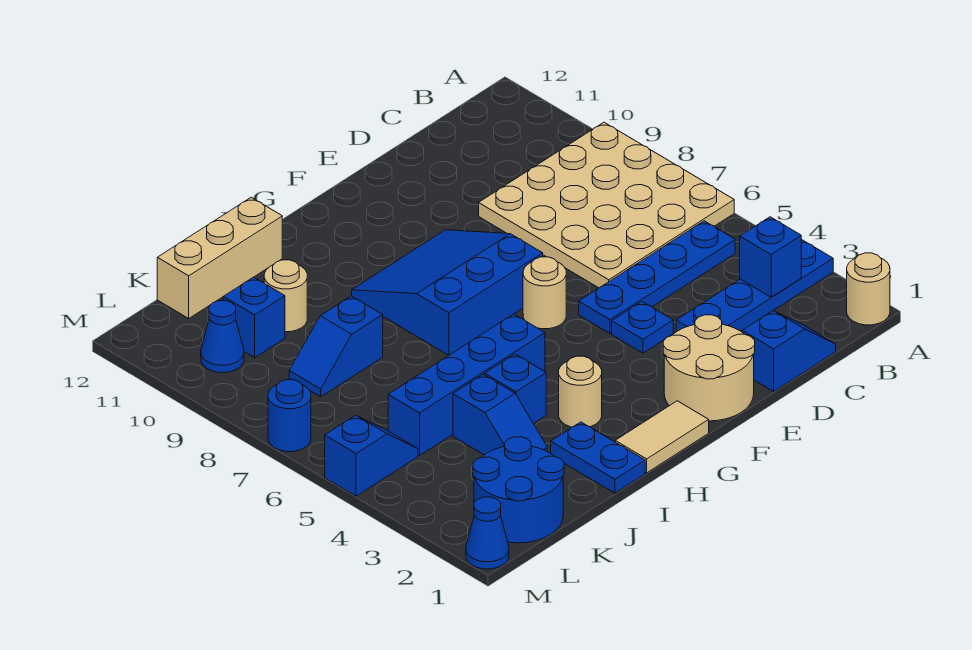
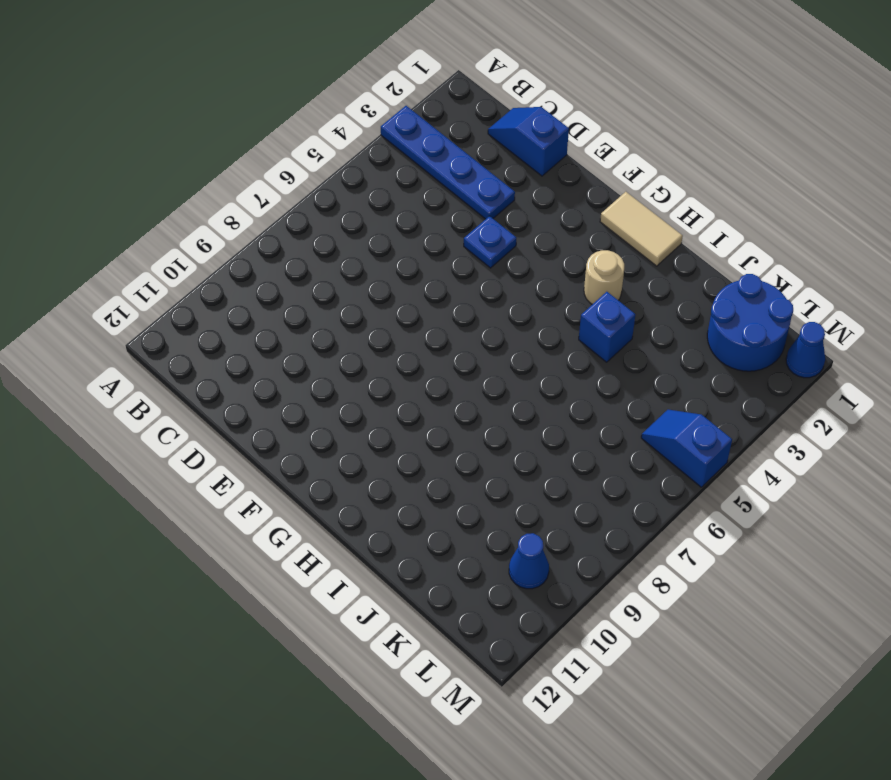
none -> tan 1x1 round brick [847,253,890,325]
none -> tan 4x4 plate [479,122,734,288]
none -> blue 1x4 plate [579,221,735,333]

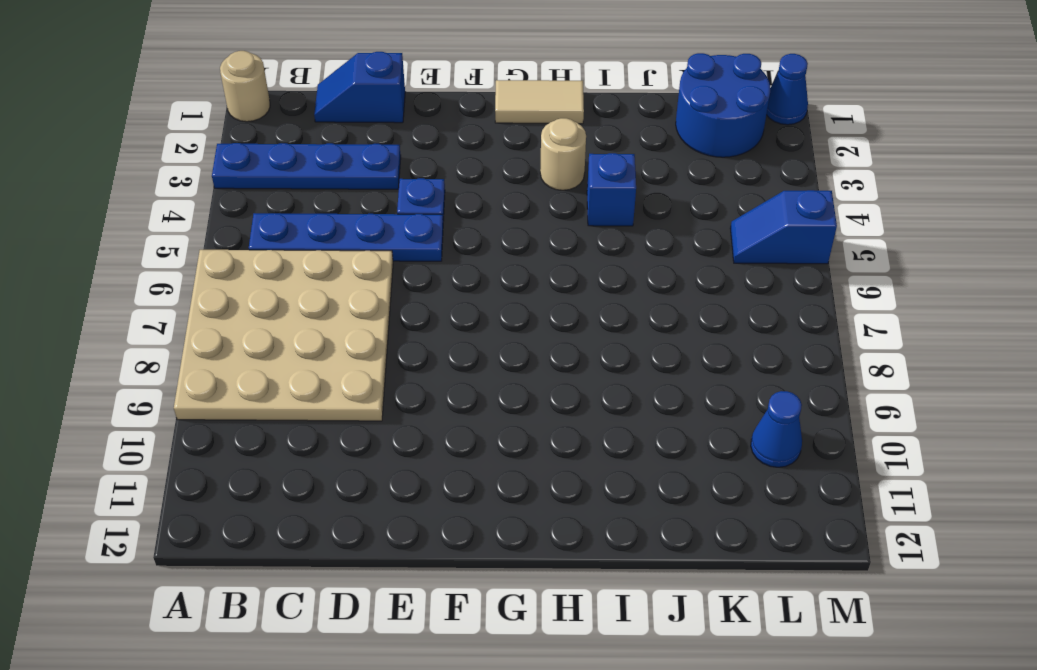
none -> tan 2x2 round brick [663,315,755,421]
none -> tan 1x1 round brick [523,257,566,329]
none -> blue 3x3 slope [352,230,543,355]

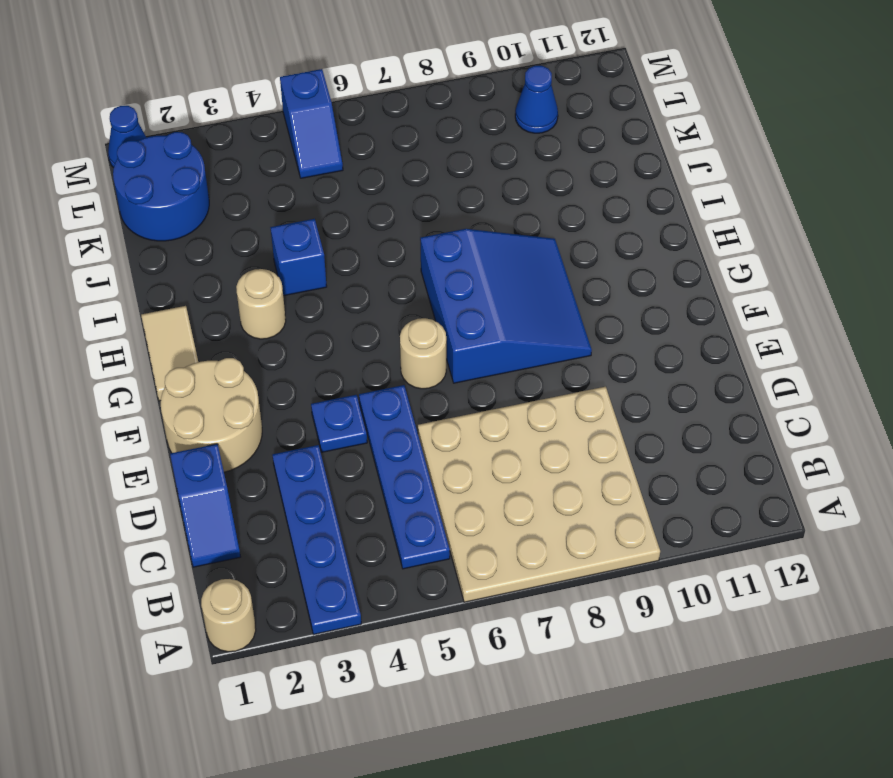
none -> blue 1x4 brick [388,314,545,456]
none -> blue 1x2 plate [551,422,645,493]
none -> tan 1x3 brick [157,198,282,318]

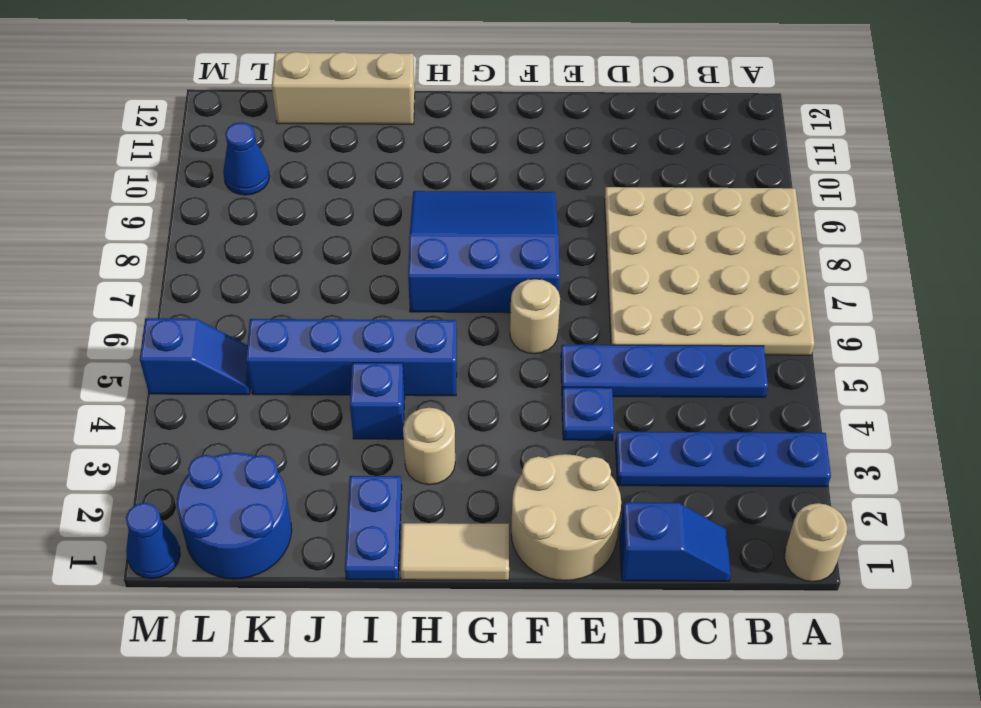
none -> blue 1x2 slope [453,374,547,455]
none -> blue 1x2 slope [289,296,383,397]
none -> tan 1x1 round brick [264,260,307,332]

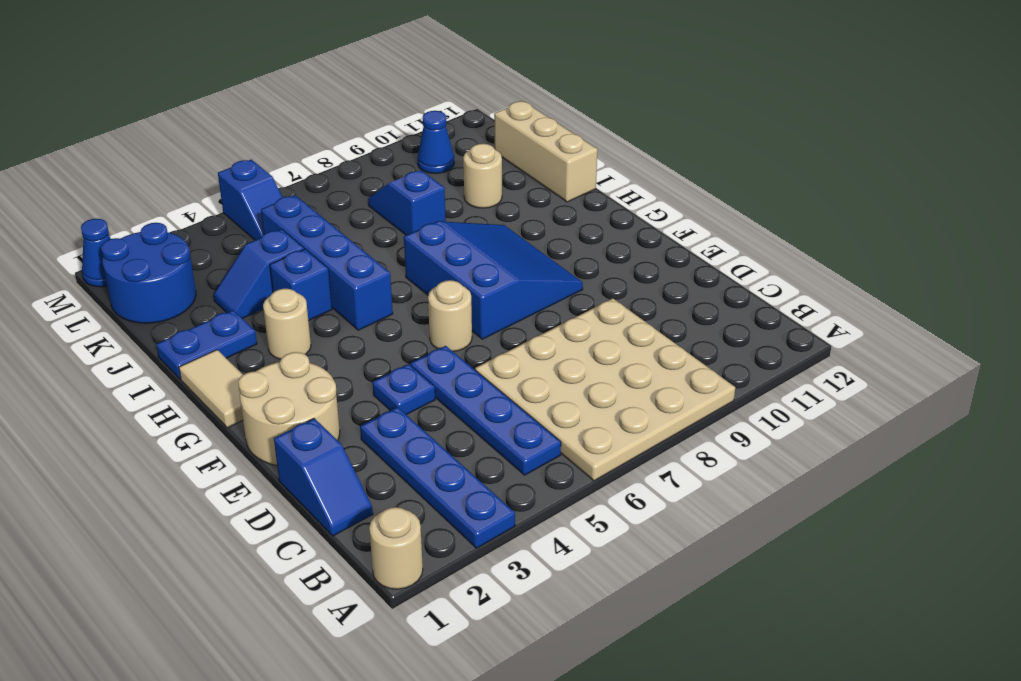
none -> blue 1x1 brick [223,277,285,358]
none -> blue 1x1 round brick [268,380,311,452]
none -> blue 1x1 brick [740,217,801,297]

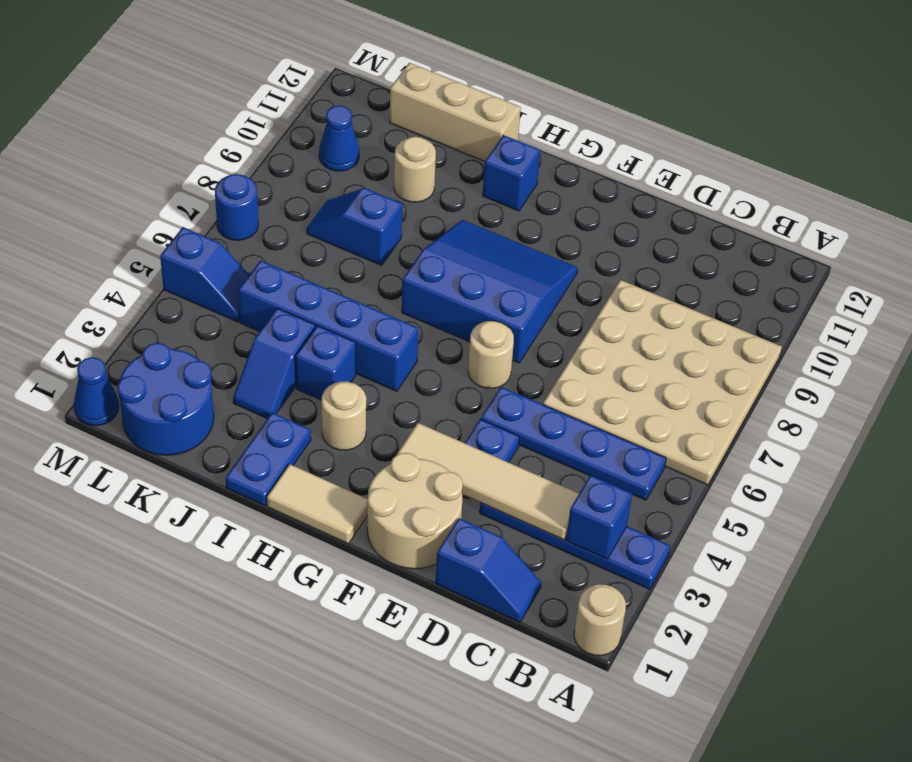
tan 1x4 tile [397,423,579,540] -> none
blue 1x1 brick [483,135,540,211] -> blue 1x1 brick moved to [223,277,285,358]

